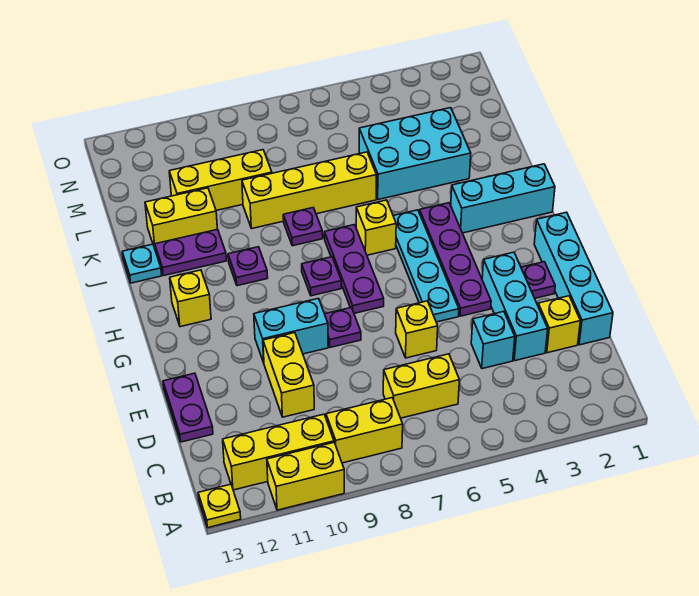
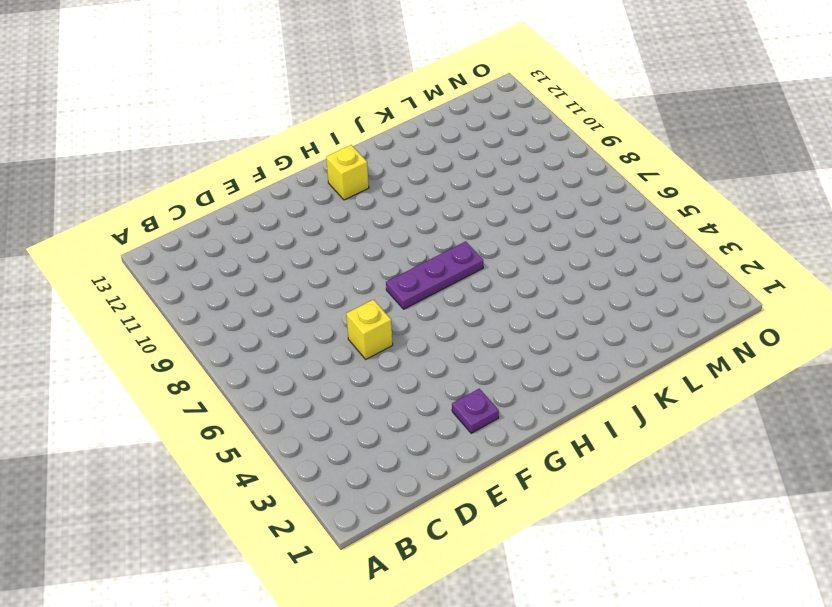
none -> yellow 1x2 brick [267,443,344,510]
none -> yellow 1x1 plate [198,484,241,528]
none -> yellow 1x2 brick [326,398,403,463]
none -> yellow 1x3 brick [223,414,334,490]

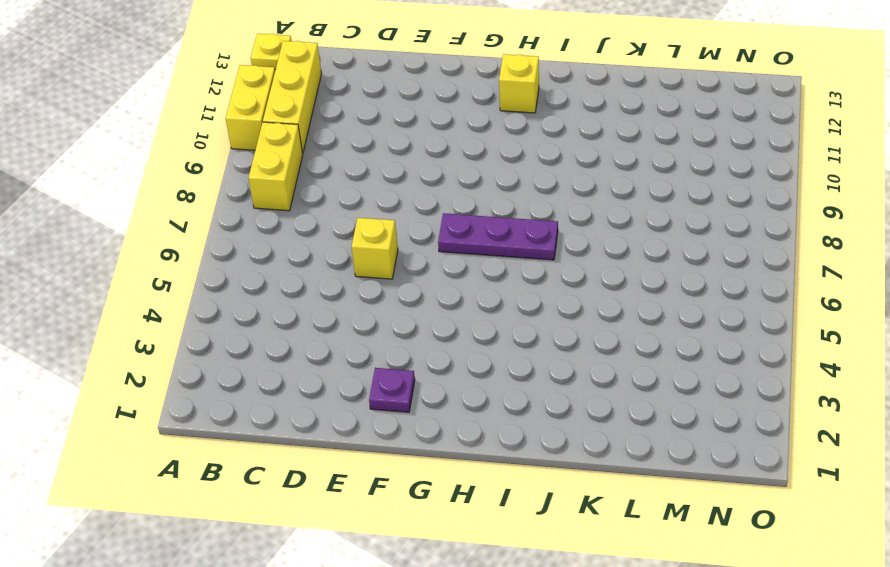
none -> yellow 1x2 brick [383,354,459,418]
none -> cyan 1x4 brick [534,212,613,345]
none -> yellow 1x1 brick [538,296,580,353]
none -> cyan 1x3 brick [482,252,548,361]

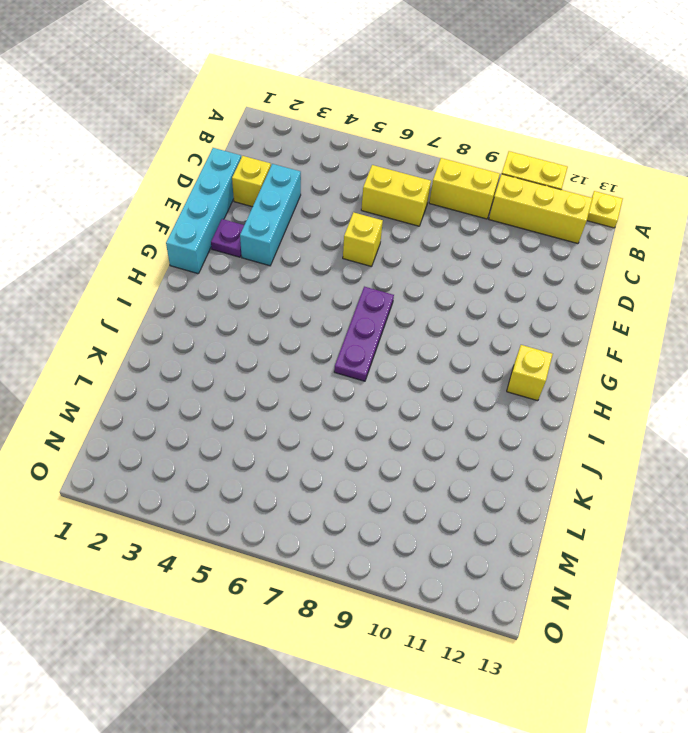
none -> cyan 1x1 brick [471,311,515,369]
none -> yellow 1x2 brick [263,333,314,417]
none -> purple 1x2 plate [163,373,213,442]
none -> purple 1x4 plate [419,203,491,316]

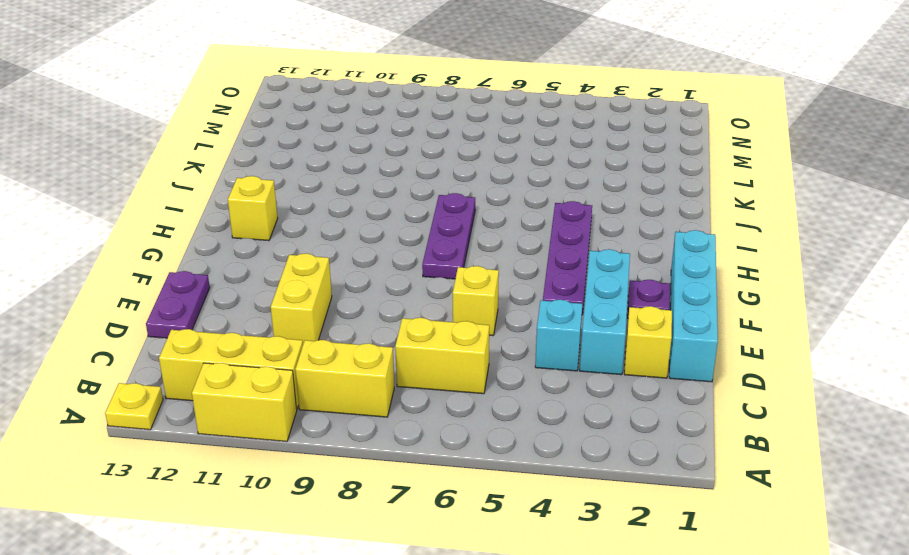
none -> cyan 1x4 plate [393,210,459,322]
none -> purple 1x1 plate [325,308,361,347]
none -> cyan 1x2 brick [254,298,328,363]
none -> purple 1x1 plate [302,257,341,296]

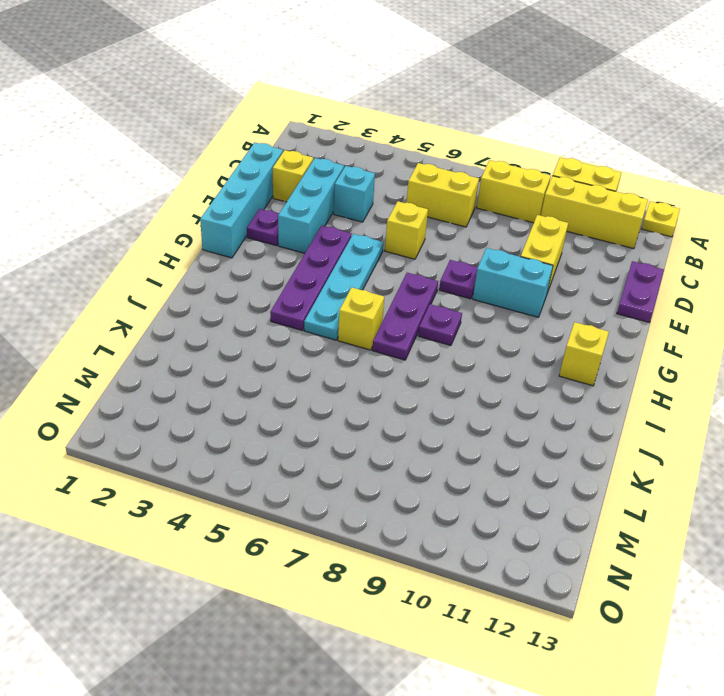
none -> cyan 1x3 brick [451,164,555,233]
none -> purple 1x1 plate [228,247,268,286]
none -> purple 1x1 plate [283,208,323,246]
none -> purple 1x2 plate [155,229,226,276]

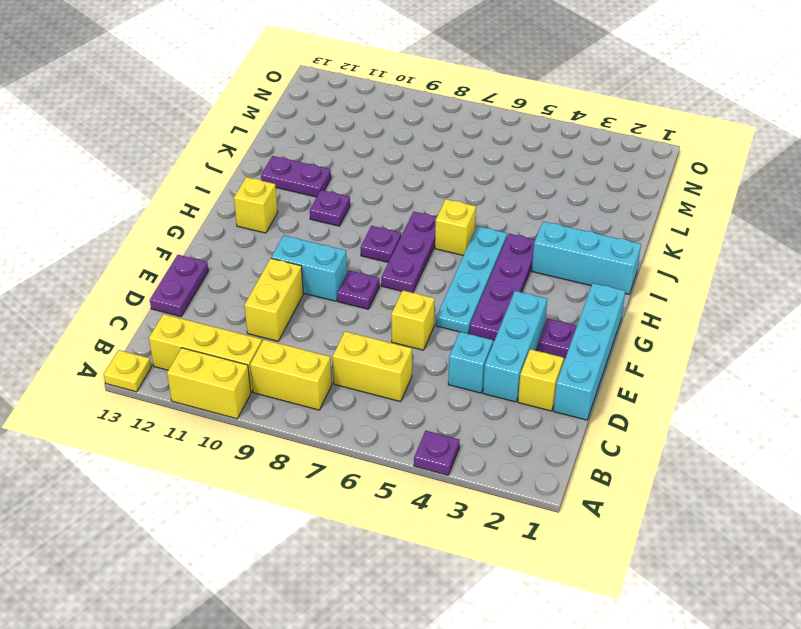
purple 1x1 plate [414,431,460,475] -> purple 1x1 plate moved to [283,208,323,246]
none -> cyan 1x1 plate [122,244,162,283]
none -> cyan 2x3 brick [359,108,471,200]
none -> yellow 1x4 brick [242,152,376,228]
none -> yellow 1x2 brick [145,188,217,248]

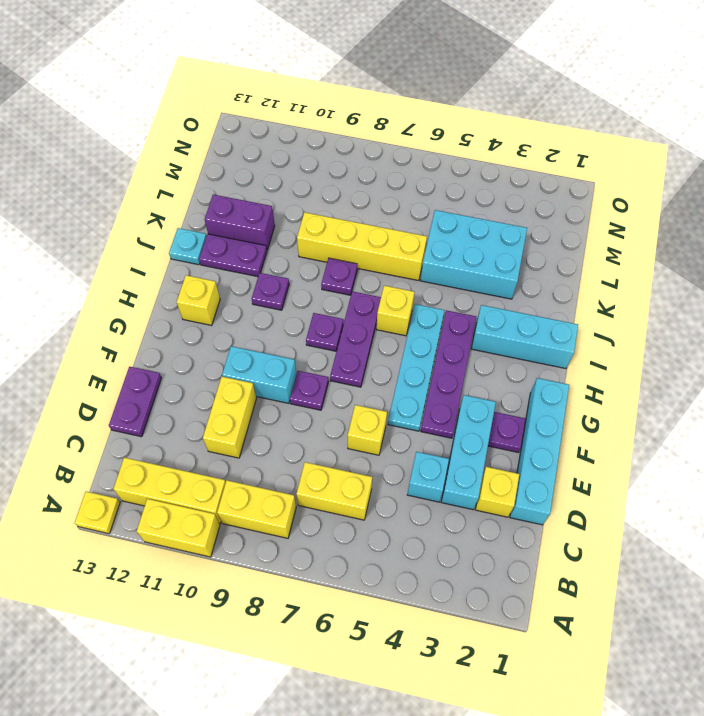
purple 1x2 brick [205,195,275,250] -> yellow 1x2 brick [145,188,217,248]
none -> yellow 1x3 brick [169,150,272,210]

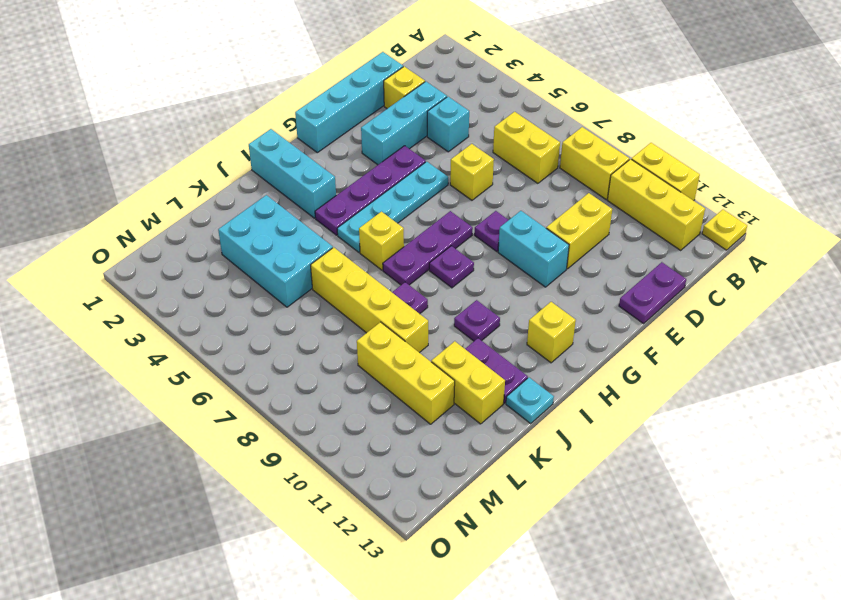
none -> purple 1x1 plate [521,262,555,298]

